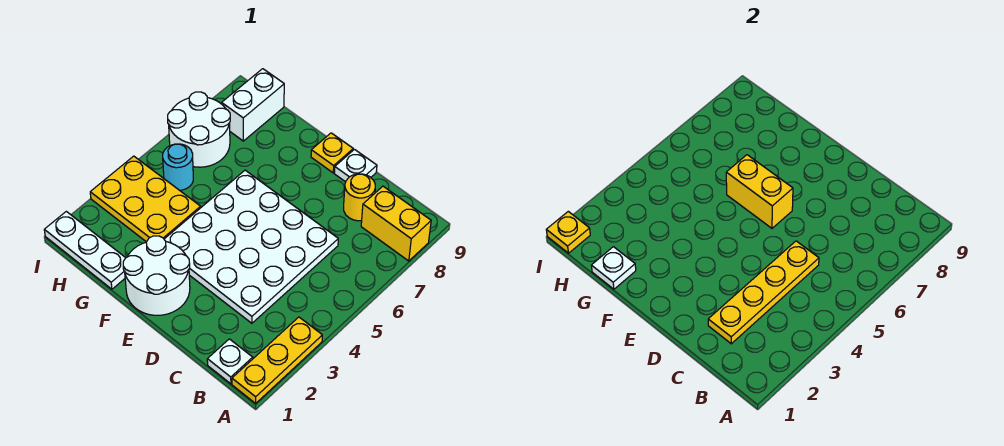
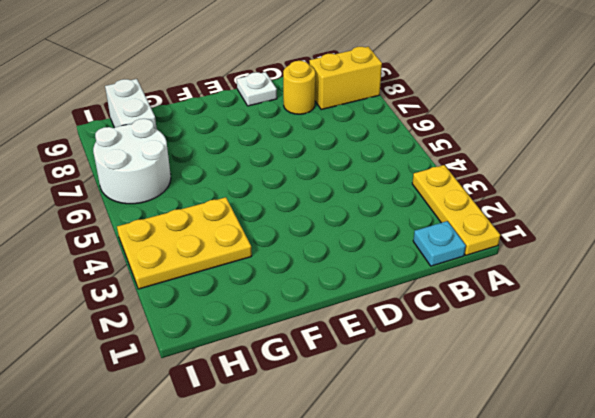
cyan 1x1 plate [413,221,466,266] -> white 1x1 plate [207,339,253,384]
none -> white 4x4 plate [164,170,338,323]
none -> white 2x2 round brick [123,236,190,315]
none -> yellow 1x1 plate [311,133,353,173]

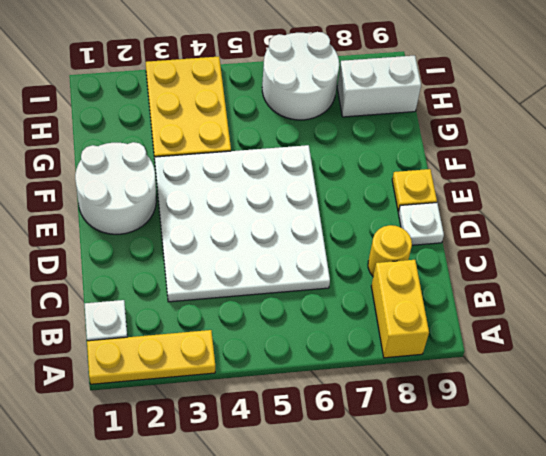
none -> white 1x3 plate [44,211,125,289]
none -> cyan 1x1 round brick [163,144,193,190]
none -> yellow 1x4 plate [708,241,819,344]

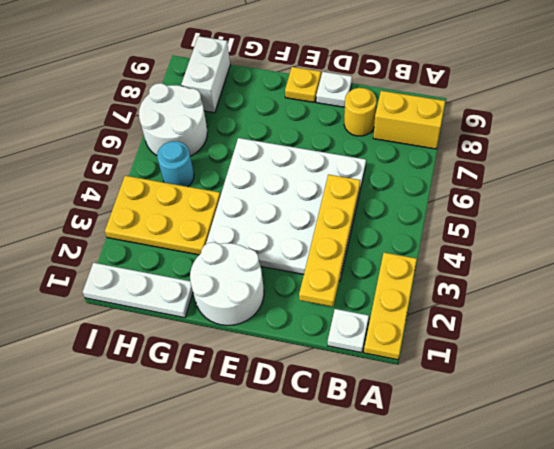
none -> yellow 1x2 brick [726,155,793,228]
none -> white 1x1 plate [591,247,636,289]
none -> yellow 1x1 plate [546,211,590,253]

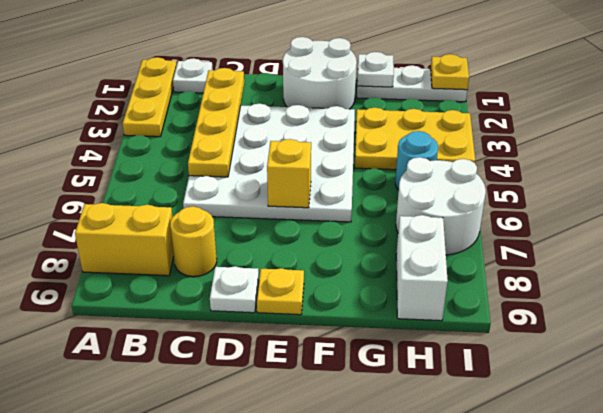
yellow 1x1 brick [267,139,311,208] -> yellow 1x2 brick [726,155,793,228]

